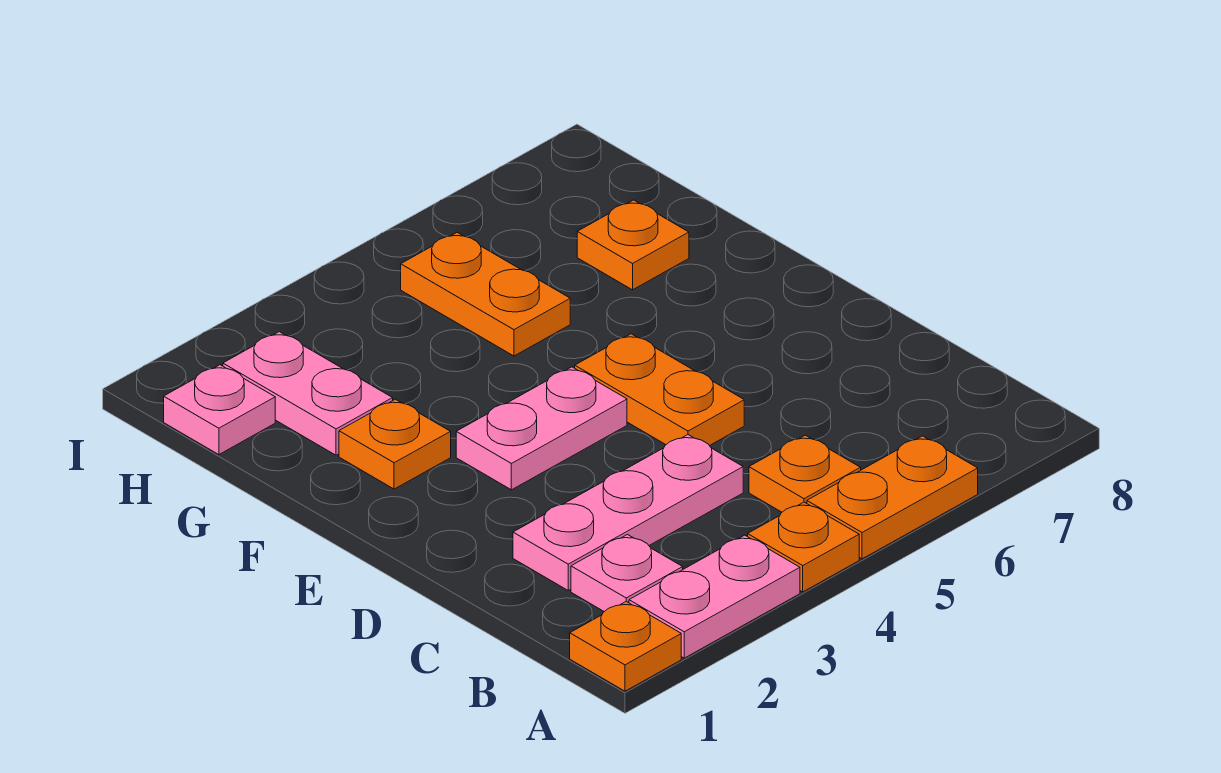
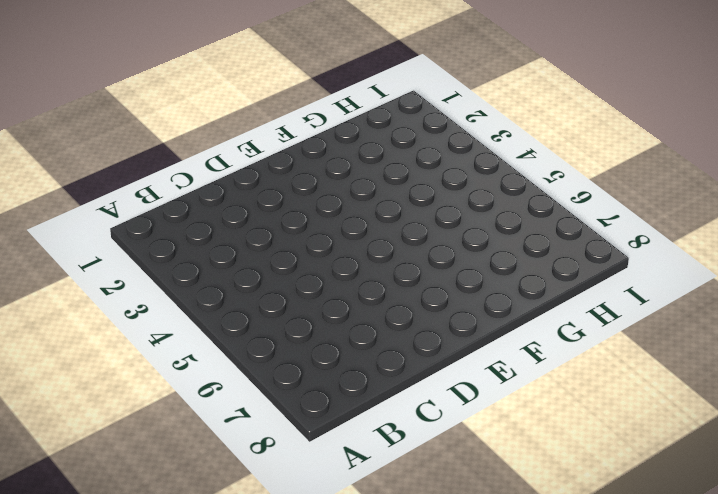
none -> orange 1x1 plate [570,601,681,691]
none -> pink 1x2 plate [629,535,800,658]
none -> orange 1x1 plate [748,502,859,592]

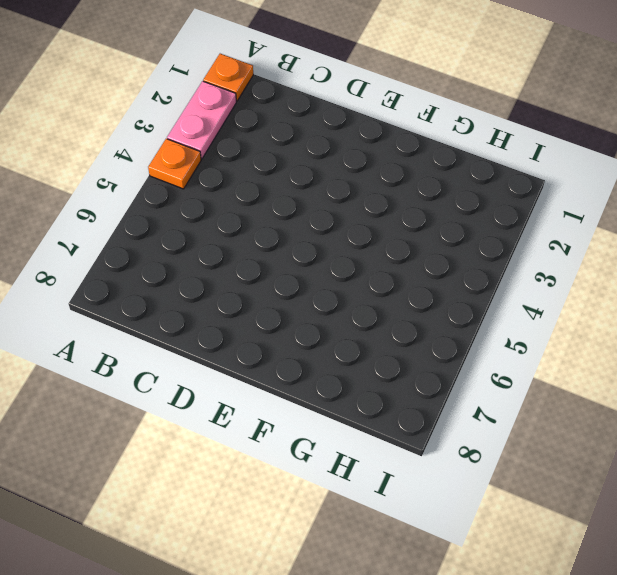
none -> orange 1x2 plate [807,436,978,559]
none -> pink 1x1 plate [571,535,683,612]
none -> orange 1x1 plate [749,435,861,512]

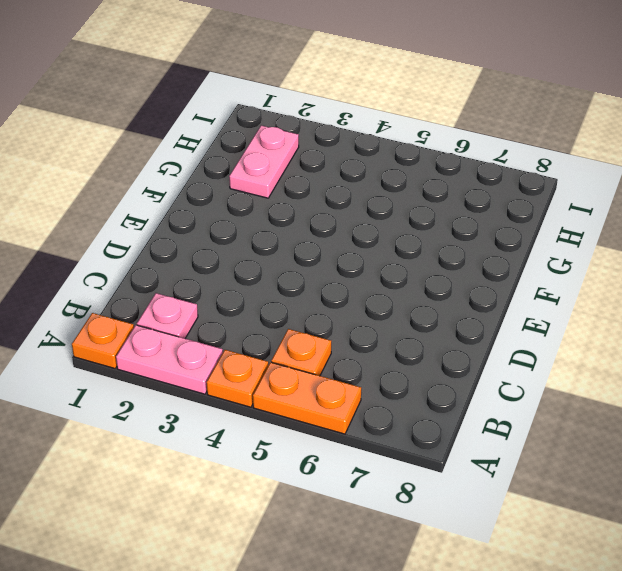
none -> pink 1x3 plate [513,435,743,590]
none -> orange 1x2 plate [575,334,744,446]
none -> pink 1x2 plate [456,367,627,490]

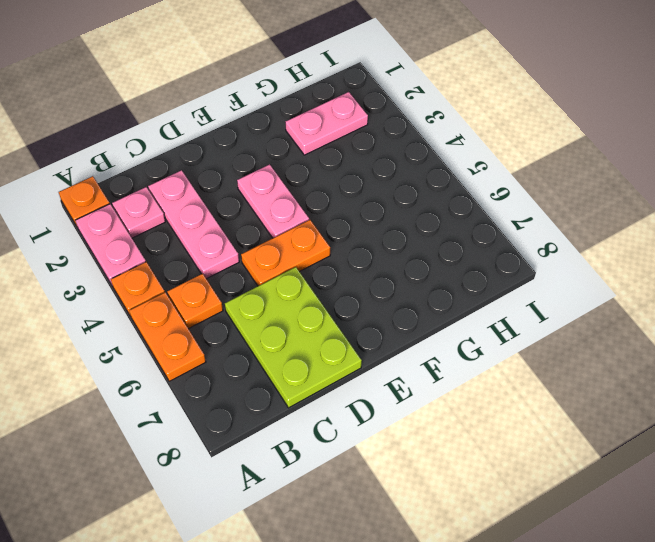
lime 2x3 plate [225,267,362,408] -> none
none -> orange 1x1 plate [339,399,451,489]
none -> orange 1x2 plate [401,233,570,356]
none -> orange 1x1 plate [577,200,689,290]

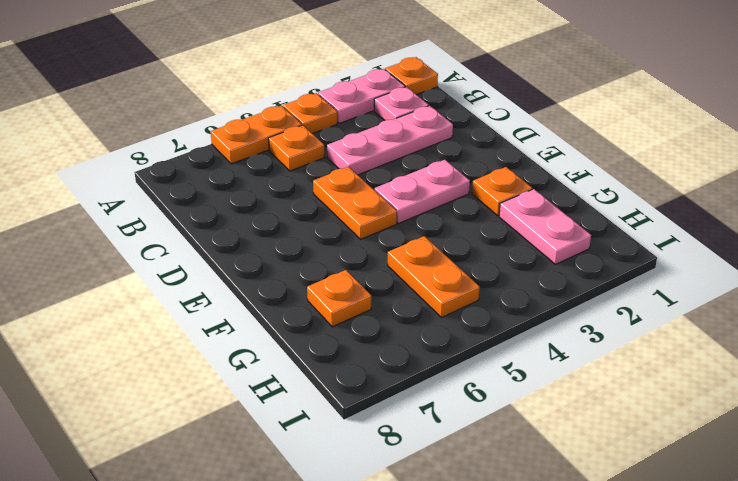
none -> pink 1x1 plate [164,365,275,455]

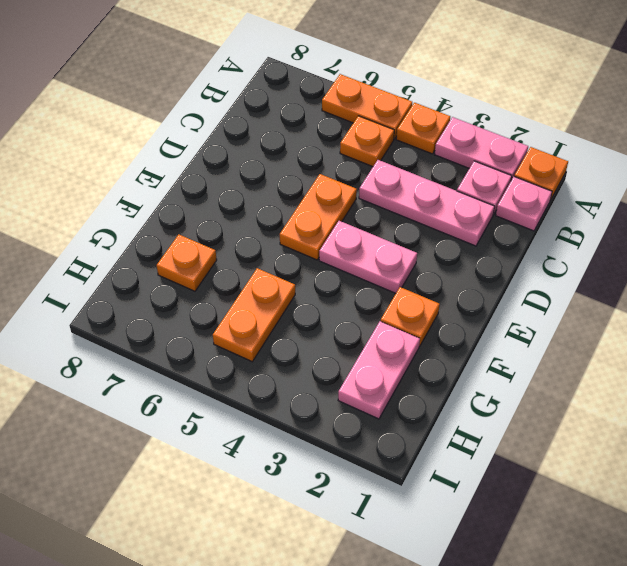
pink 1x1 plate [496,177,552,231] -> pink 1x1 plate moved to [164,365,275,455]

